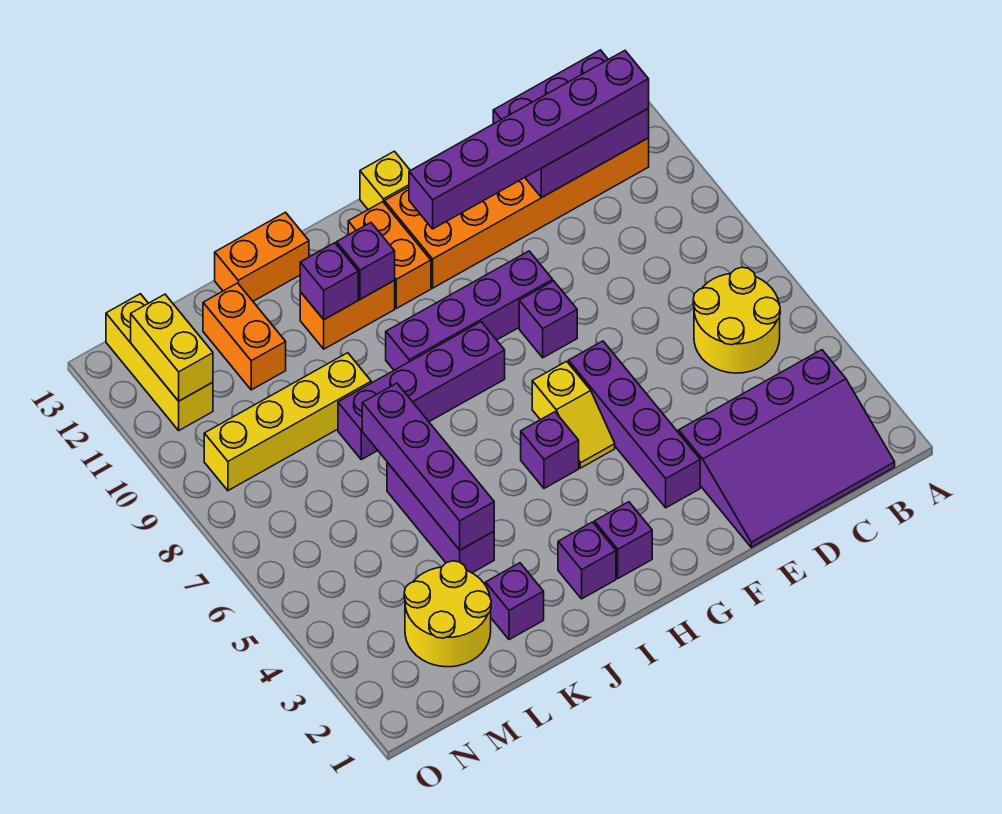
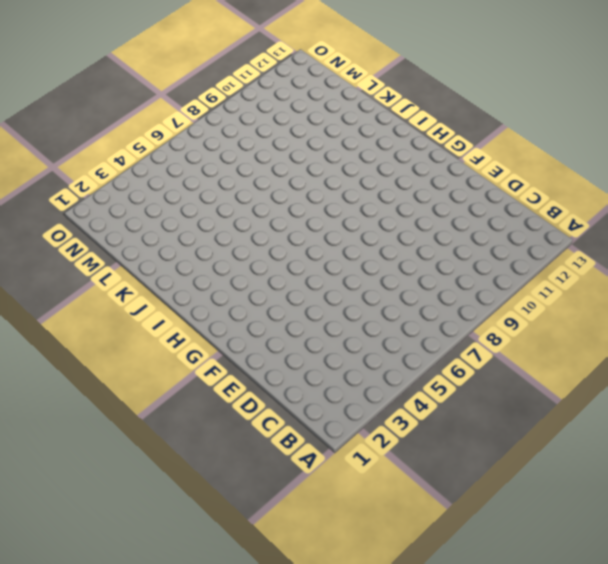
none -> purple 3x4 slope [679,350,895,547]
none -> yellow 2x2 round brick [693,267,780,373]
none -> orange 2x6 brick [385,138,649,288]

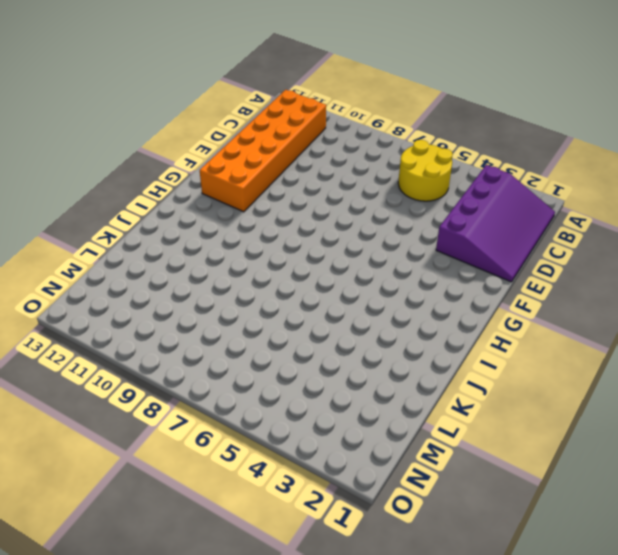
none -> purple 1x4 brick [569,341,700,508]
none -> purple 1x1 brick [519,281,577,358]
none -> purple 1x4 brick [386,251,553,370]

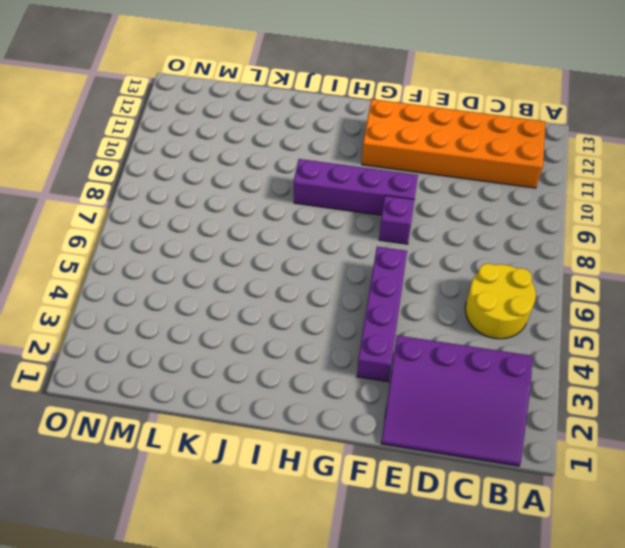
none -> yellow 1x2 slope [532,361,615,468]
none -> yellow 1x1 brick [360,151,410,210]
none -> purple 1x1 brick [594,502,652,578]

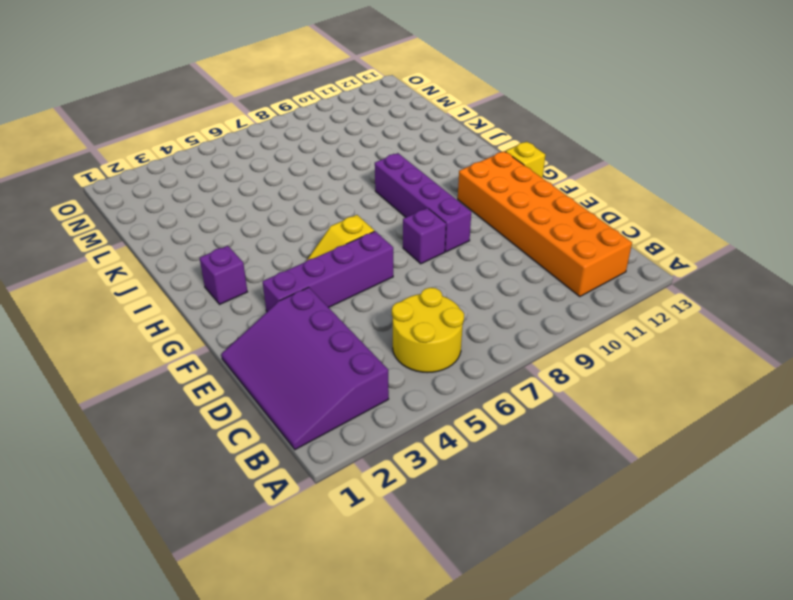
none -> purple 1x1 brick [521,412,579,488]
none -> purple 1x4 brick [338,322,505,460]
none -> orange 1x2 brick [348,202,431,308]

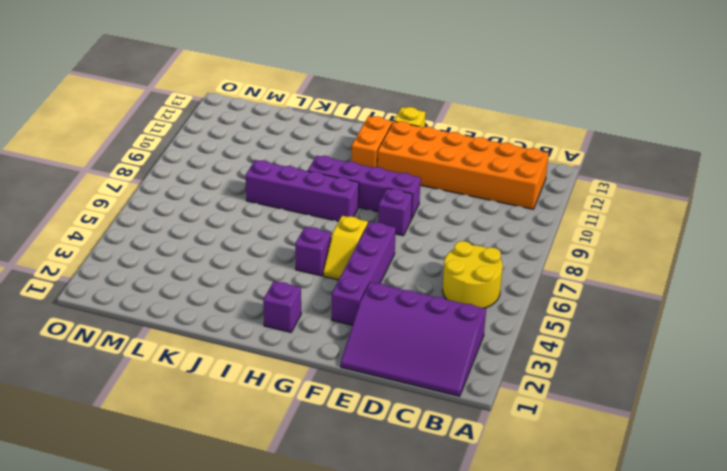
none -> purple 1x1 brick [558,522,616,599]
none -> orange 1x2 brick [300,280,395,349]
none -> orange 1x2 brick [215,212,309,301]

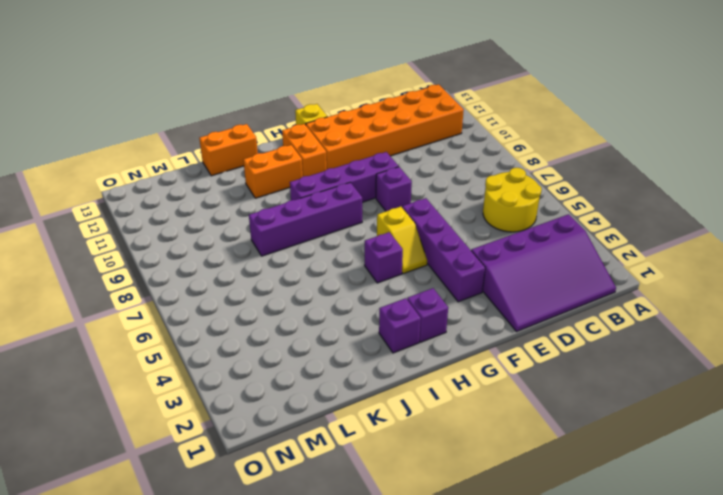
none -> purple 1x1 brick [486,563,544,640]
none -> purple 1x3 brick [387,462,494,573]
none -> yellow 1x4 brick [204,353,371,491]

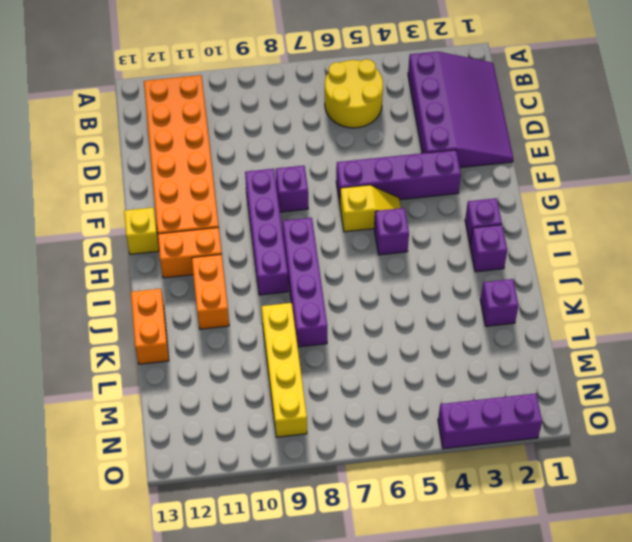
purple 1x3 brick [438,393,542,449] -> purple 1x3 brick moved to [387,462,494,573]
none -> yellow 2x2 round brick [404,561,491,667]
none -> orange 1x2 brick [203,283,286,390]
none -> yellow 1x3 brick [106,294,213,430]

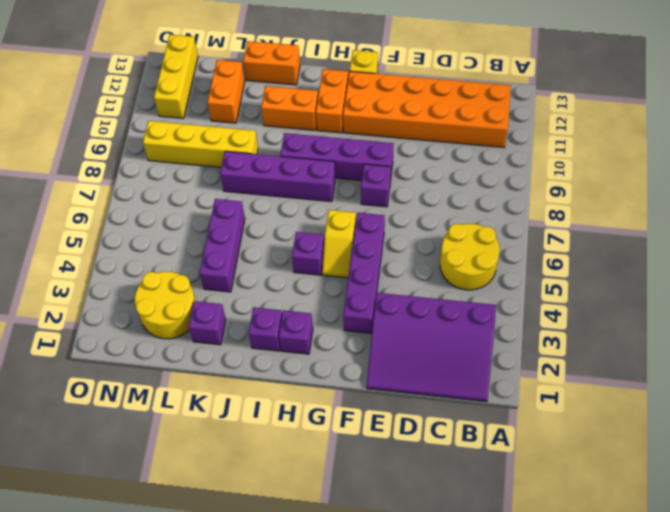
none -> purple 2x3 brick [493,50,649,198]
none -> purple 1x1 brick [337,223,395,299]
none -> purple 1x1 brick [300,243,358,320]

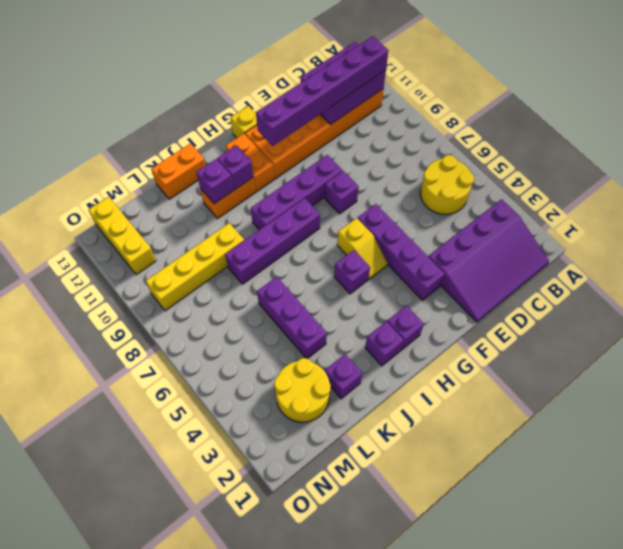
none -> orange 1x2 brick [203,283,286,390]
none -> purple 1x4 brick [362,383,494,550]
none -> yellow 1x2 brick [131,294,213,401]

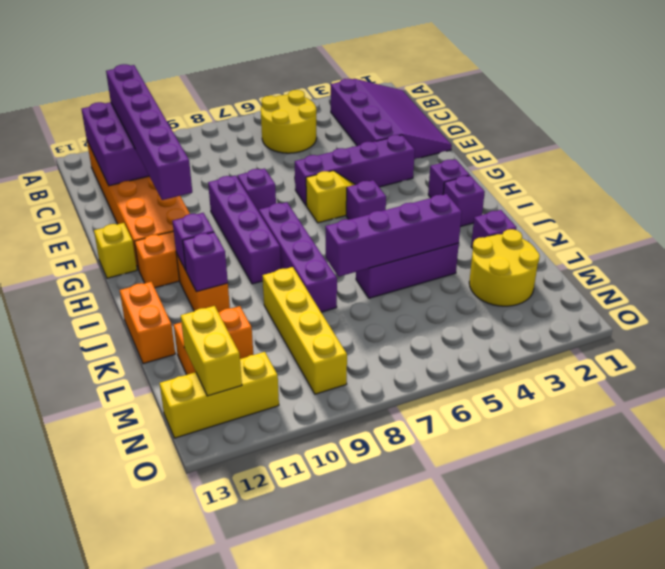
yellow 1x2 brick [181,306,242,396] -> yellow 1x2 brick turned to [131,294,213,401]

